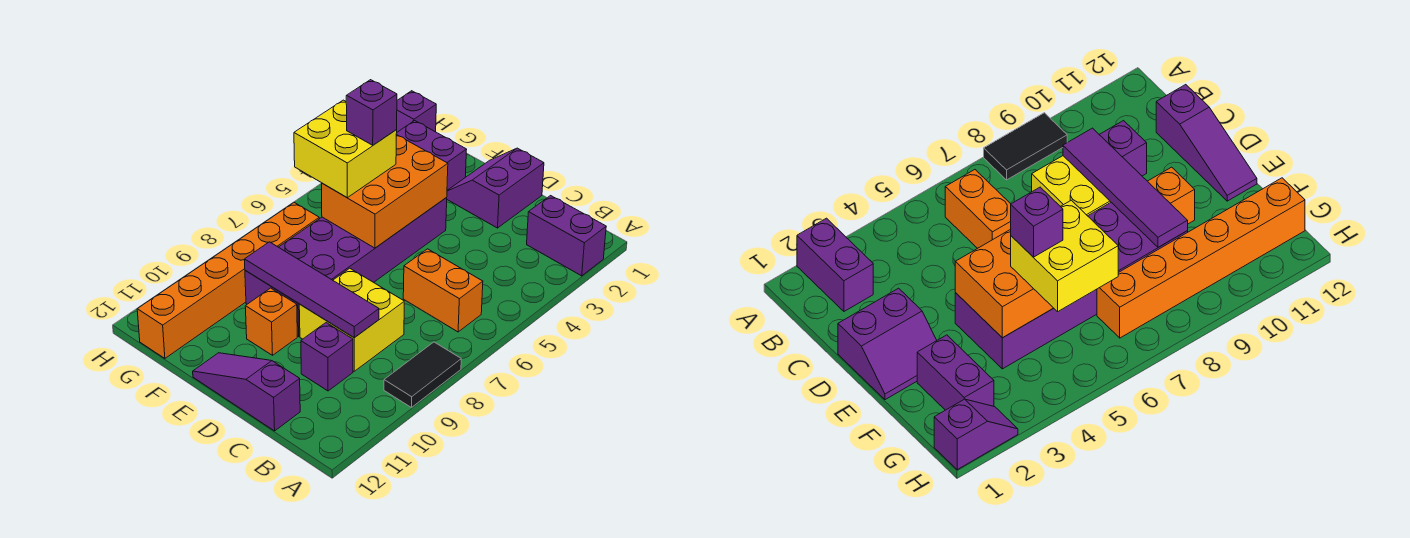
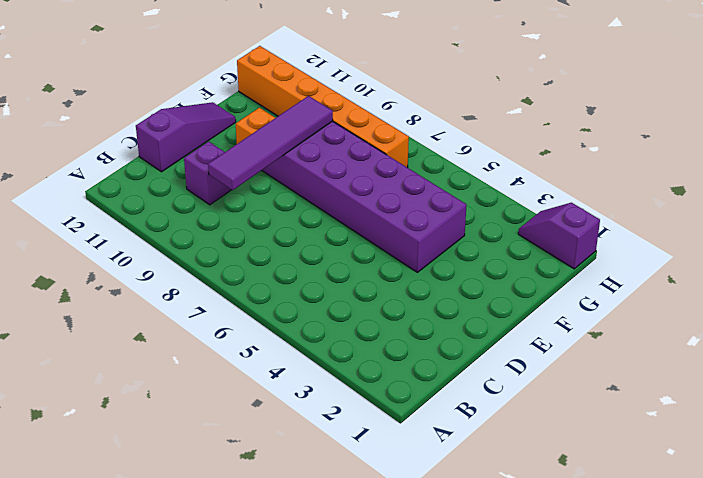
none -> purple 1x2 brick [527,196,606,276]
none -> black 1x2 tile [384,342,461,408]
none -> orange 1x2 brick [403,249,483,332]

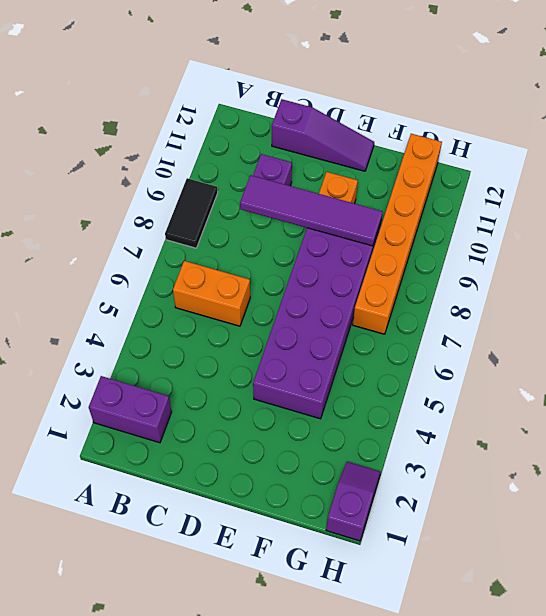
none -> yellow 2x2 brick [299,268,404,371]
none -> purple 2x2 slope [446,148,544,228]
none -> purple 1x2 brick [396,121,467,190]

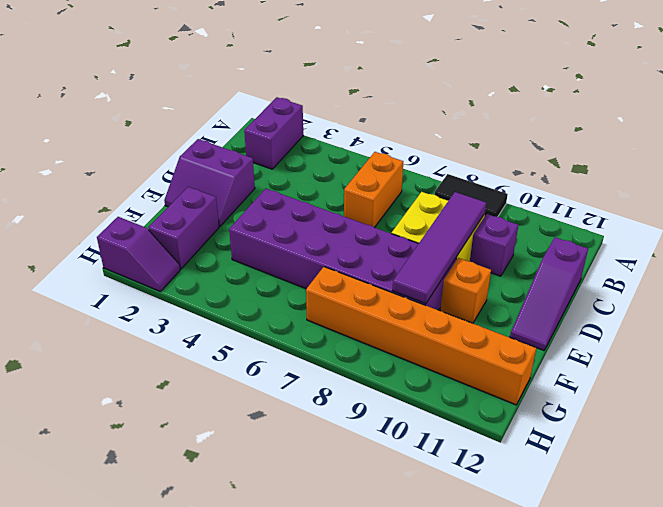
none -> orange 2x3 brick [322,135,448,248]
none -> yellow 2x2 brick [294,100,397,198]
none -> purple 1x1 brick [346,80,397,145]

